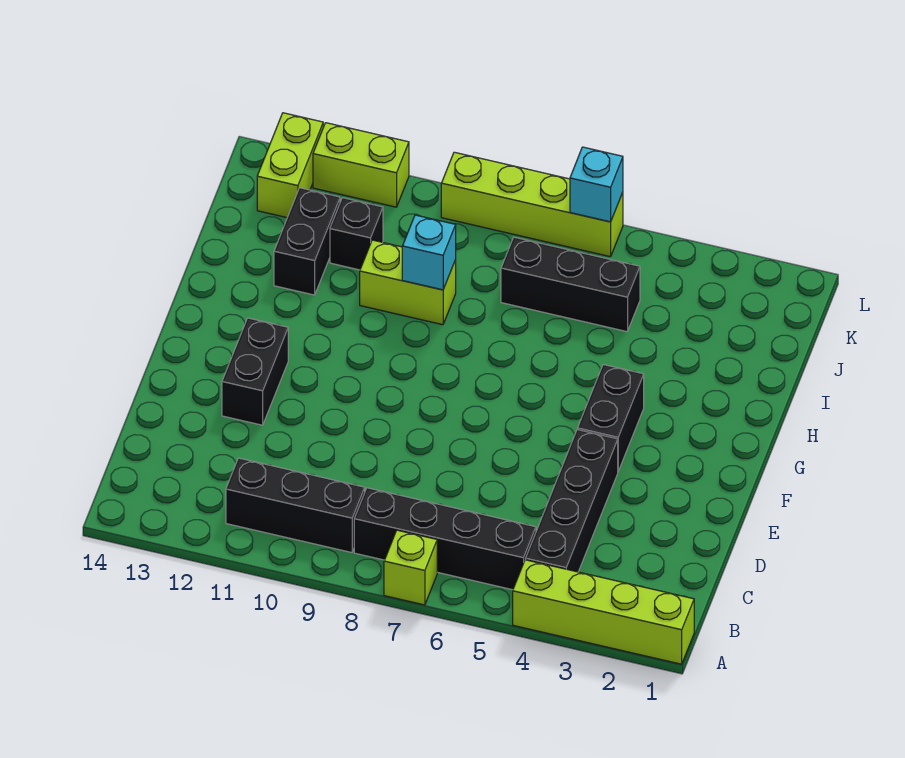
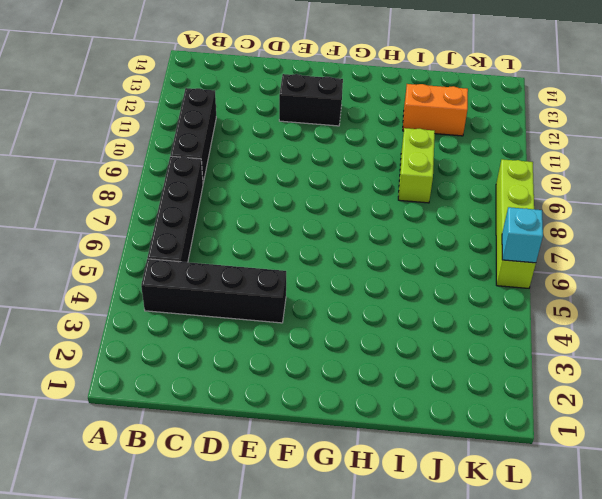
orange 1x2 brick [403,84,468,136] -> black 1x2 brick [274,188,340,295]
none -> lime 1x4 brick [513,560,694,664]
none -> lime 1x1 brick [384,530,437,605]
none -> black 1x2 brick [578,365,644,471]

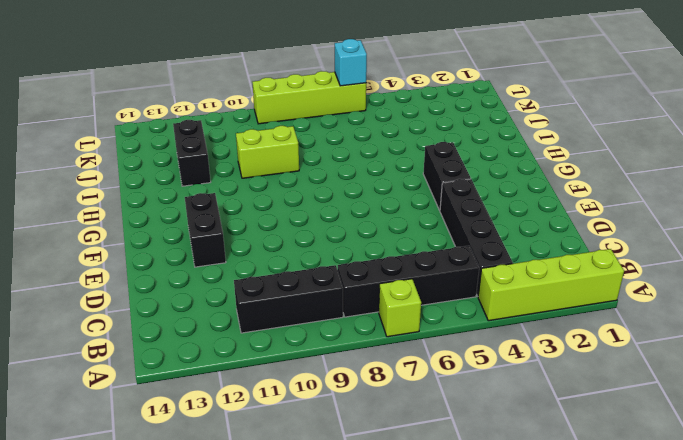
none -> black 1x3 brick [501,237,640,332]
none -> black 1x1 brick [330,198,383,270]
none -> lime 1x2 brick [257,113,323,218]

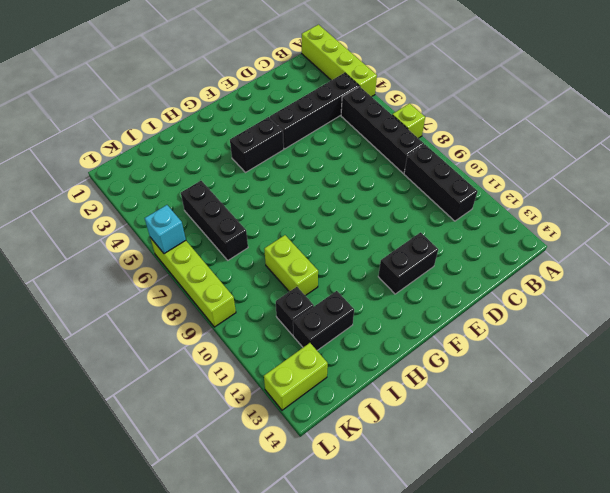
none -> lime 1x2 brick [313,123,409,207]
none -> cyan 1x1 brick [402,215,456,290]

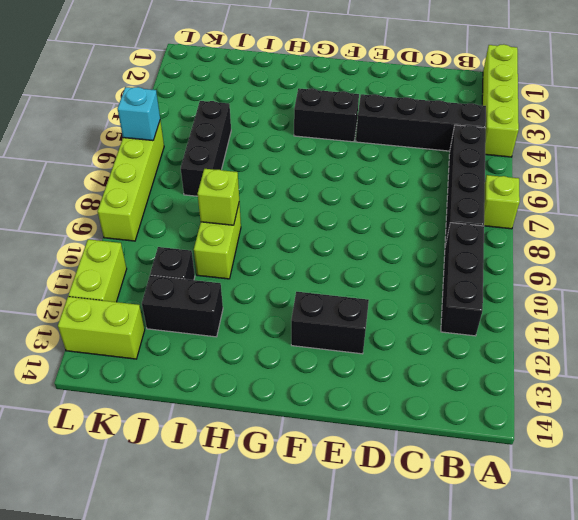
lime 1x1 brick [198,169,239,225] -> cyan 1x1 brick [402,215,456,290]

